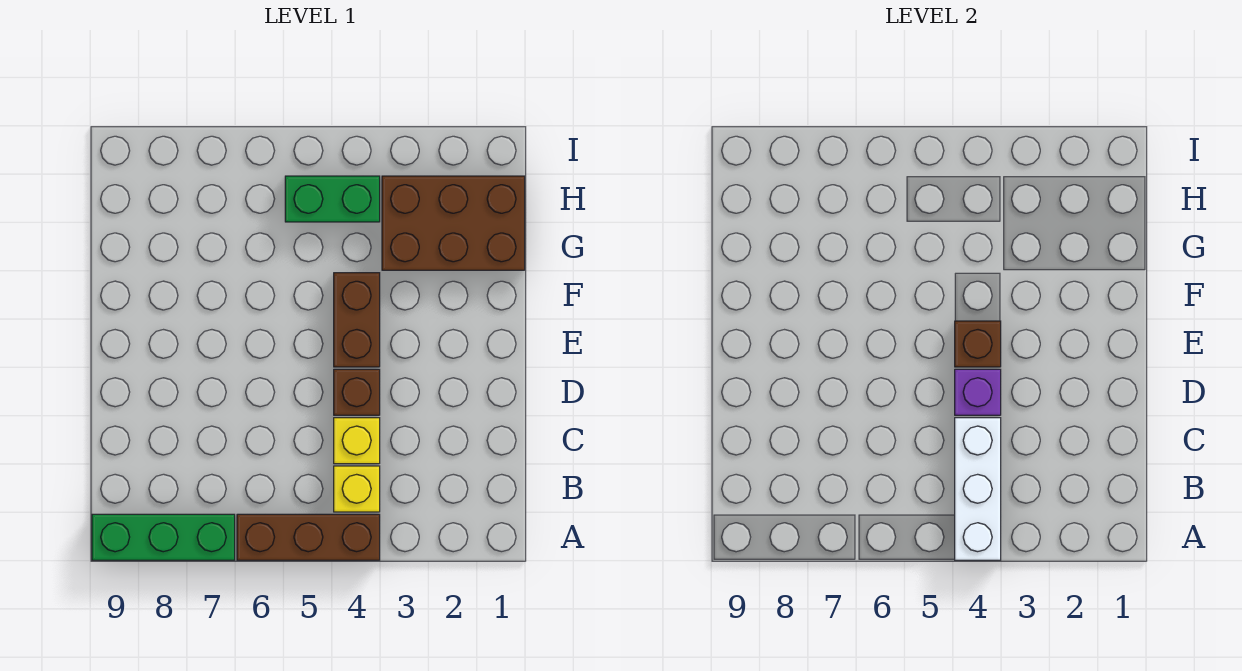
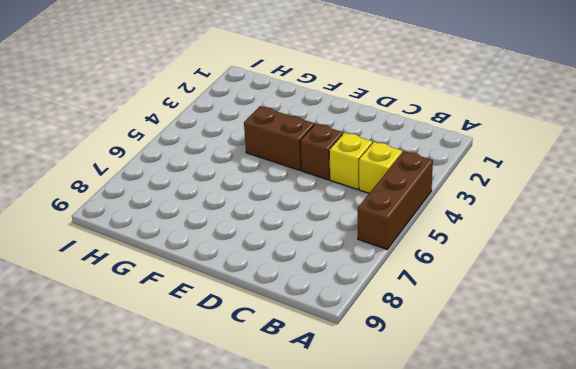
none -> green 1x3 brick [92,514,235,560]
none -> brown 2x3 brick [382,176,525,270]

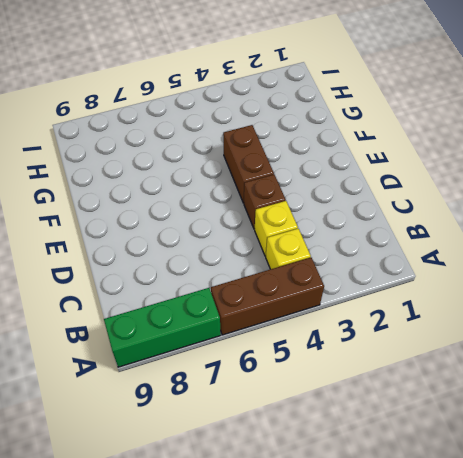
none -> brown 2x3 brick [382,176,525,270]
none -> green 1x2 brick [285,176,380,222]

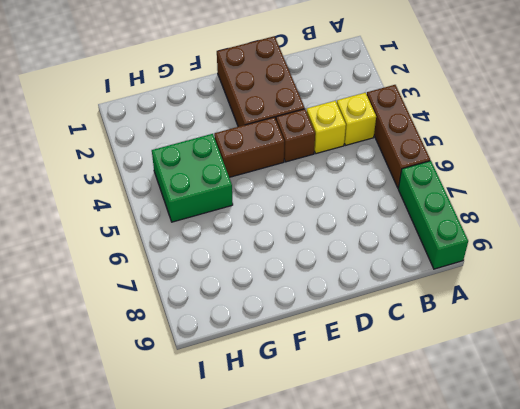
brown 2x3 brick [217,36,305,127] -> brown 2x3 brick moved to [382,176,525,270]
green 2x2 brick [152,134,233,222] -> green 1x2 brick [285,176,380,222]
none -> white 1x3 brick [955,418,1001,560]
none -> purple 1x1 brick [955,369,1001,415]

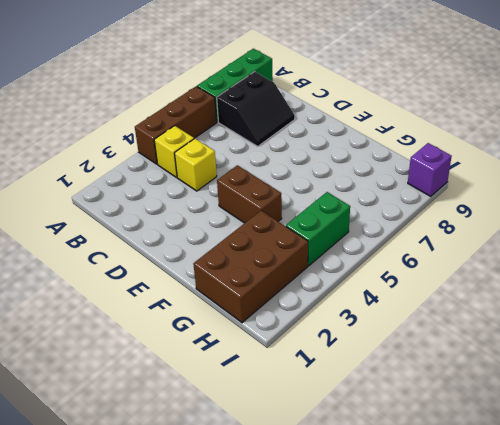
black 2x2 slope [217,72,295,146] -> none
purple 1x1 brick [408,143,452,196] -> purple 1x1 brick moved to [955,369,1001,415]
none -> brown 1x1 brick [334,369,380,415]
none -> white 1x3 brick [955,418,1001,560]

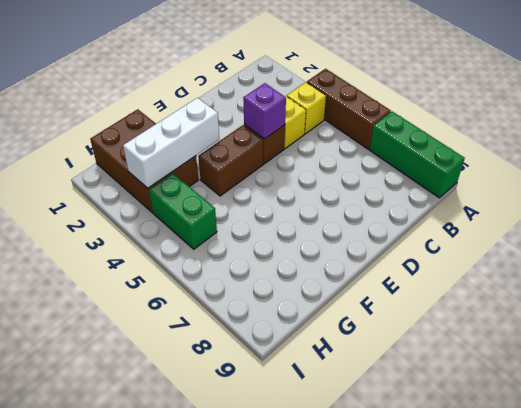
white 1x3 brick [123,98,219,188] -> white 1x3 brick moved to [955,418,1001,560]
none -> brown 1x1 brick [955,321,1001,367]

